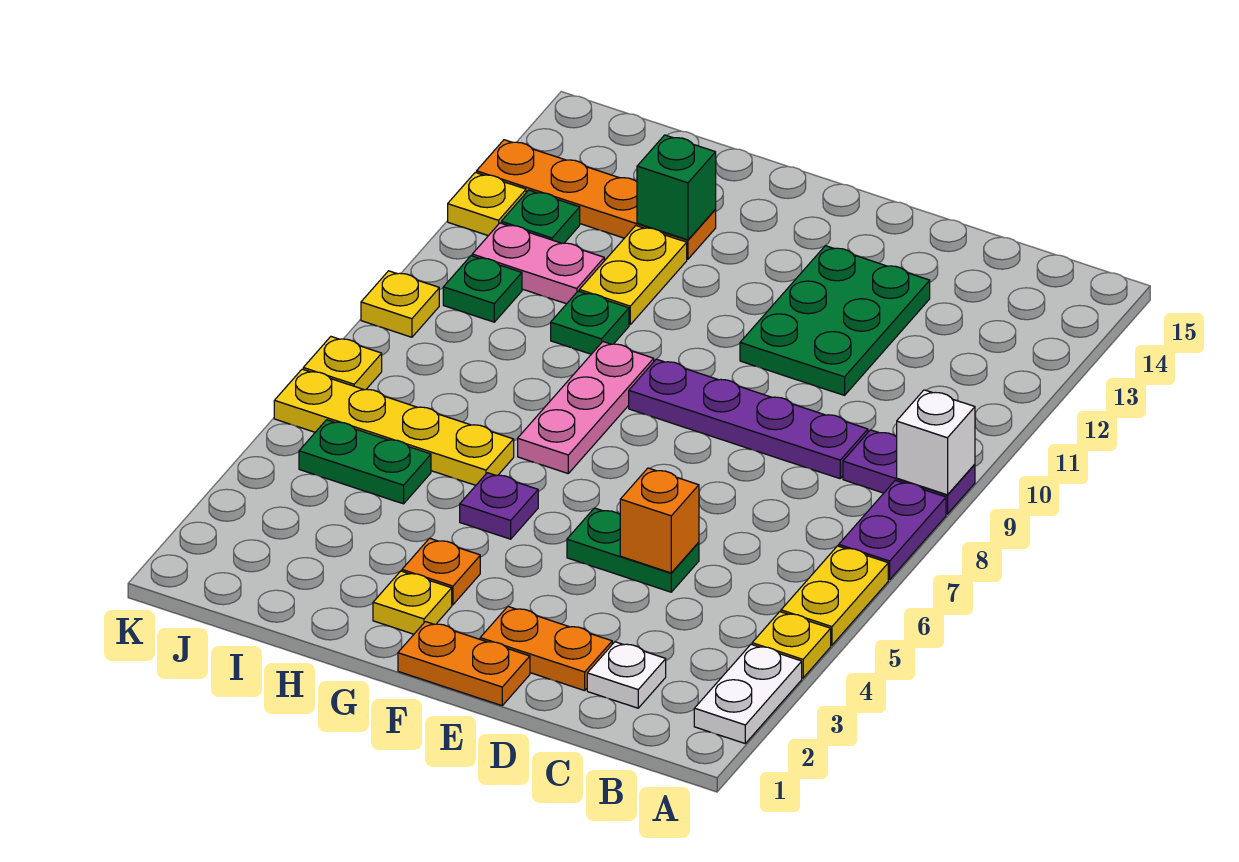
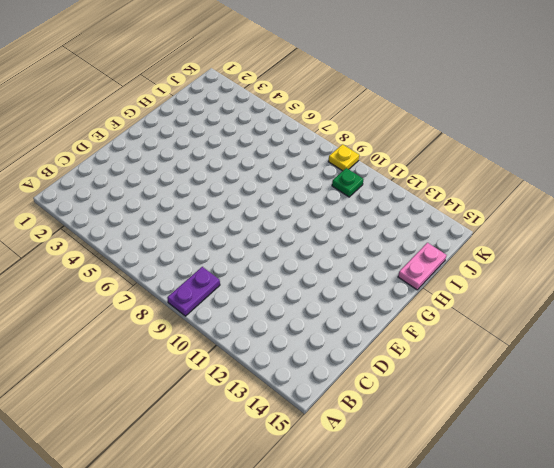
pink 1x2 plate [398,243,446,290] -> pink 1x2 plate moved to [472,223,604,304]
none -> white 1x2 plate [694,644,802,743]
none -> yellow 1x1 plate [752,612,831,678]
none -> yellow 1x2 plate [781,546,888,645]

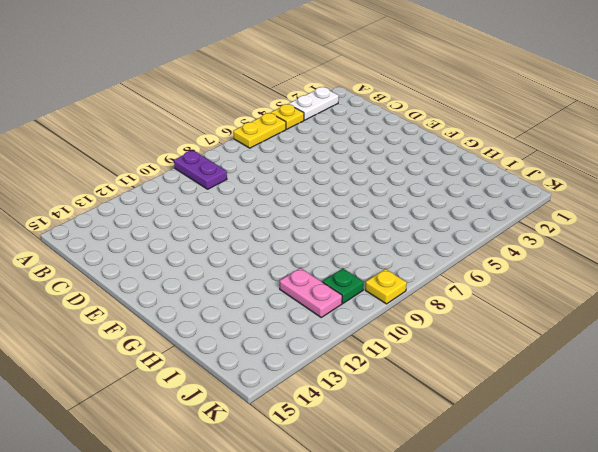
none -> purple 1x2 plate [839,480,946,580]
none -> white 1x1 plate [587,642,666,708]
none -> purple 1x4 plate [629,359,868,479]

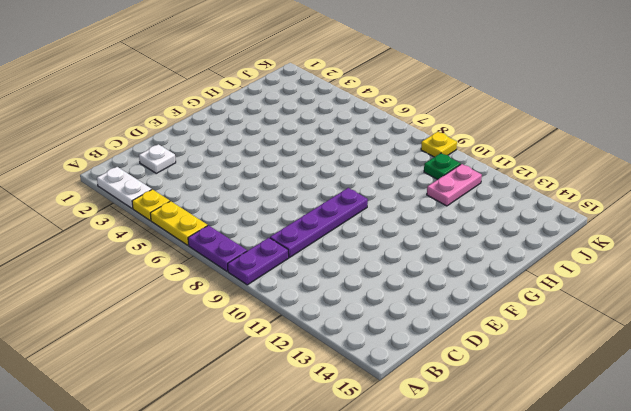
none -> orange 1x2 plate [480,607,612,691]
none -> green 1x2 plate [567,508,699,592]
none -> green 2x3 plate [740,246,930,395]

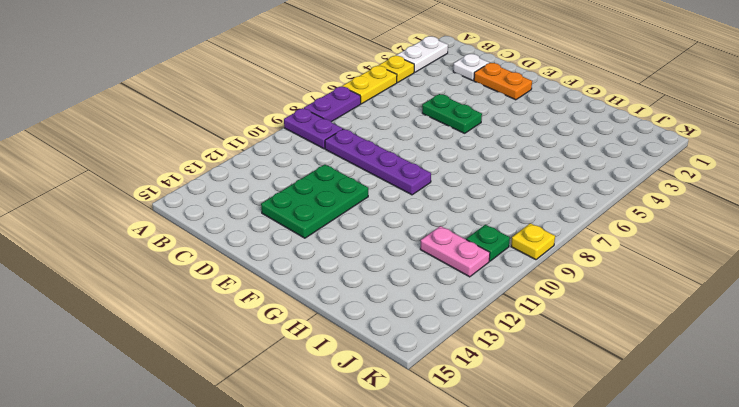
none -> orange 1x2 plate [398,622,530,706]
none -> yellow 1x1 plate [373,571,452,634]
none -> orange 1x1 plate [402,538,480,605]

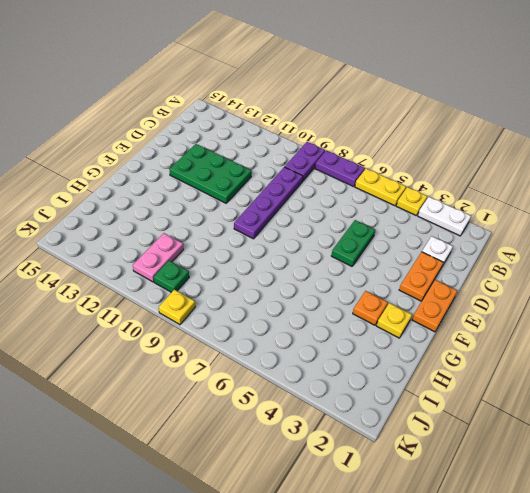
none -> purple 1x1 plate [460,473,538,539]
none -> pink 1x3 plate [518,342,654,473]
none -> yellow 1x4 plate [274,369,514,485]

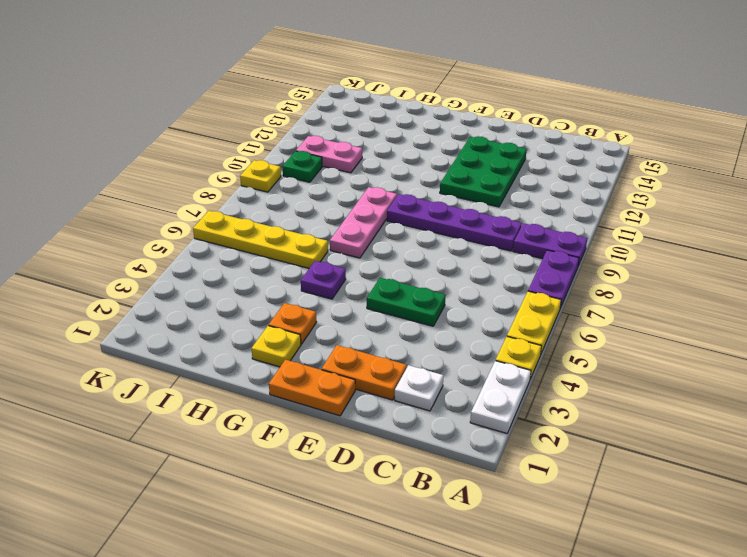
none -> green 1x1 plate [551,291,629,354]
none -> yellow 1x2 plate [579,226,687,325]
none -> orange 1x4 plate [477,140,716,259]

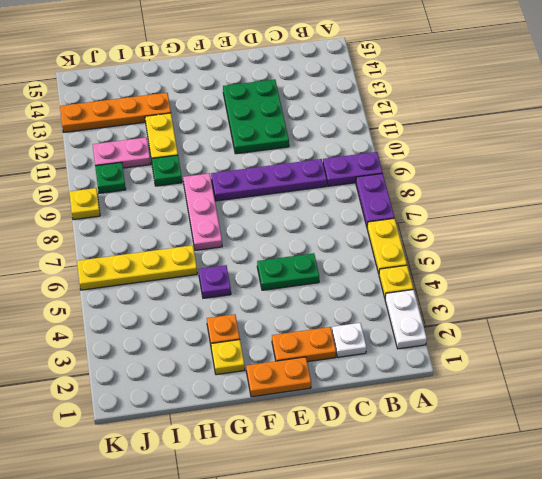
none -> green 1x2 plate [299,420,431,504]
none -> green 1x1 plate [501,190,580,243]
none -> yellow 1x1 plate [303,337,382,390]

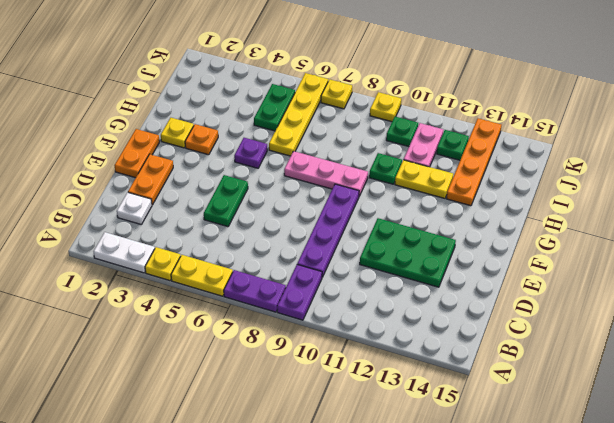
none -> yellow 1x1 plate [448,173,526,236]
none -> white 1x1 brick [897,390,975,495]
none -> orange 1x1 brick [620,468,699,573]

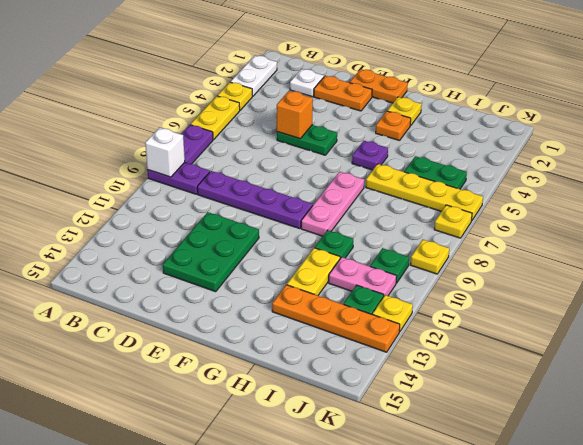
none -> green 1x1 brick [637,135,716,240]

